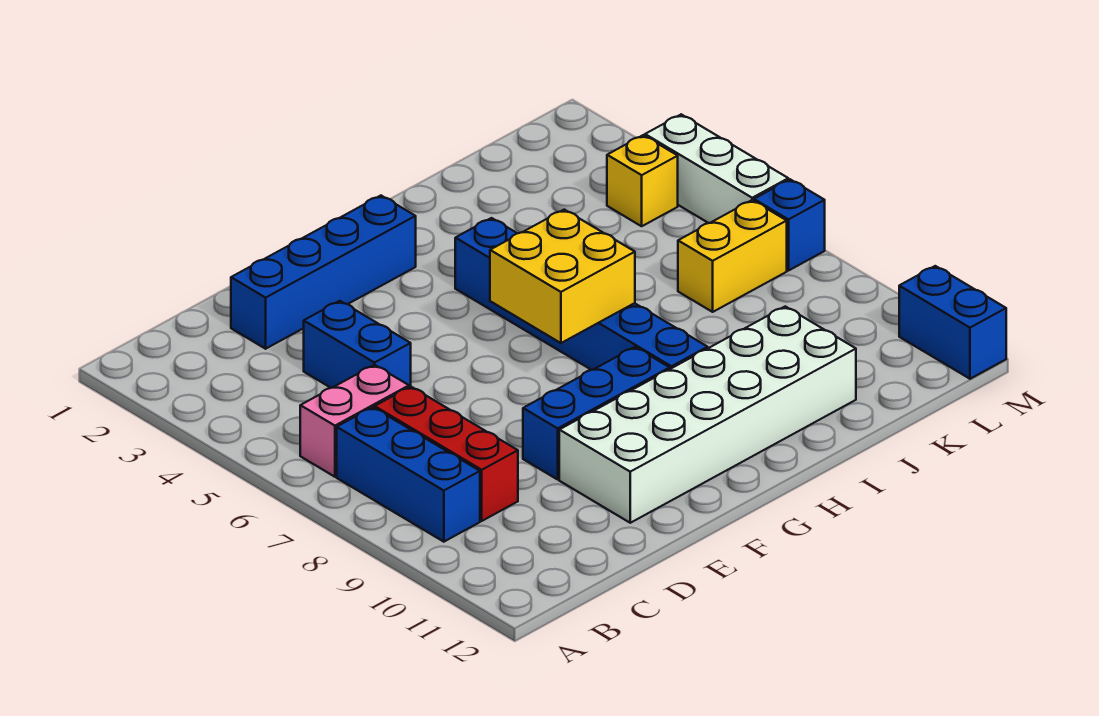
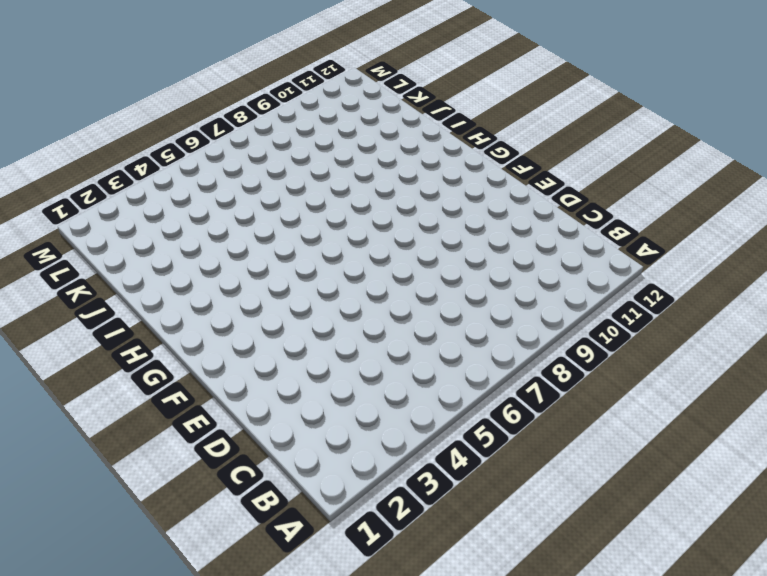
none -> pink 1x2 brick [300,365,409,477]
none -> blue 1x3 brick [337,407,480,542]
none -> red 1x3 brick [375,386,518,521]

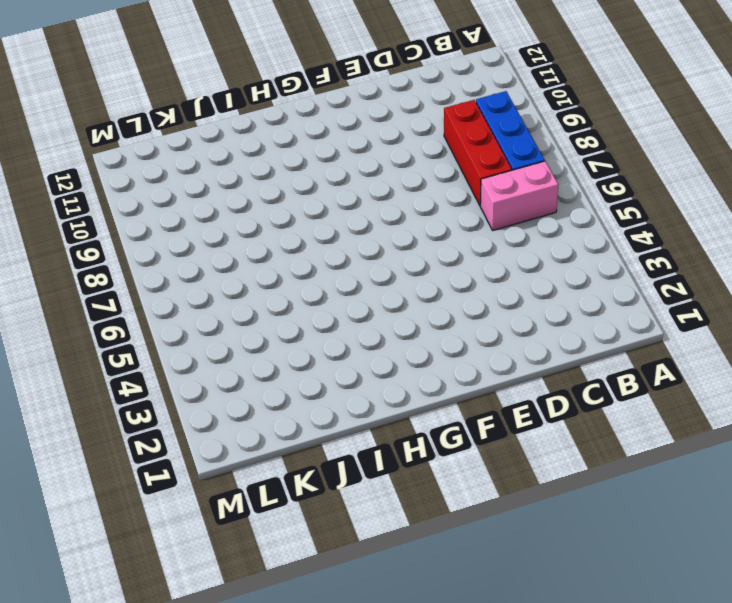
none -> blue 1x4 brick [231,196,416,349]
none -> blue 1x2 brick [304,301,411,388]
none -> blue 1x3 brick [523,347,670,479]

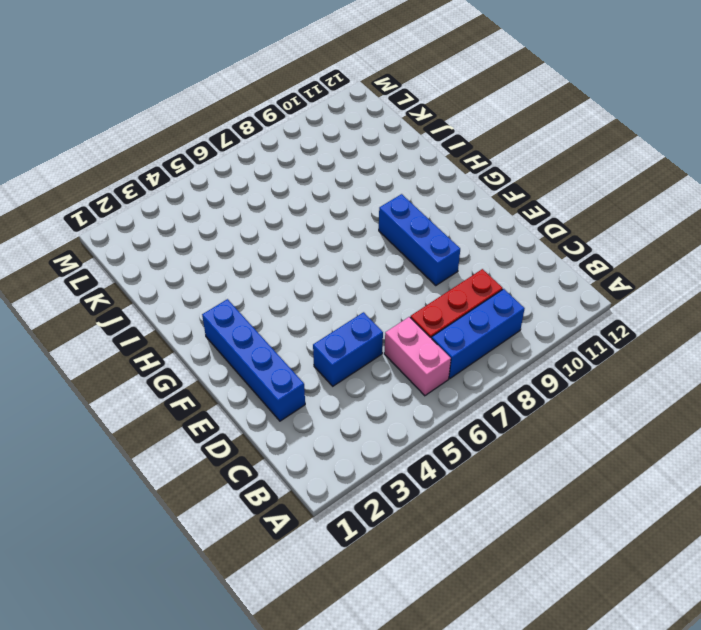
none -> white 2x6 brick [559,306,856,523]
none -> blue 1x6 brick [455,218,708,370]
none -> yellow 1x2 brick [678,200,787,312]

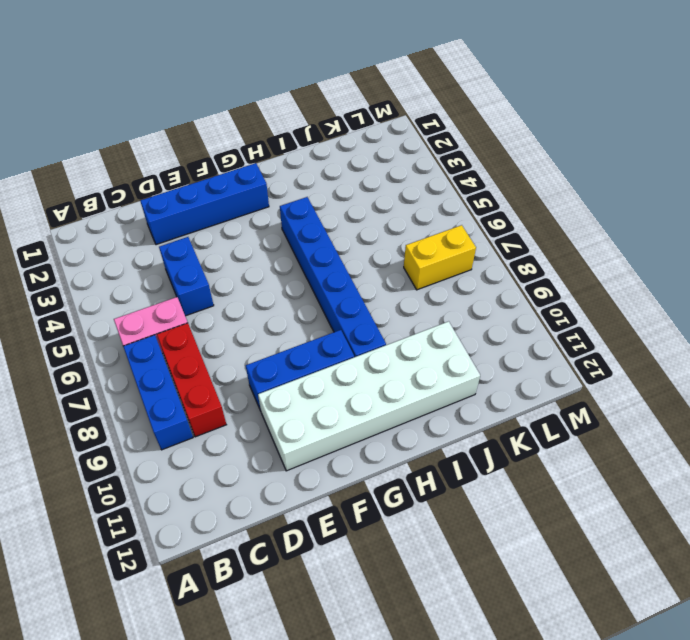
none -> yellow 1x1 brick [607,135,678,226]
none -> white 1x3 brick [645,114,788,223]
none -> blue 1x1 brick [754,179,825,271]

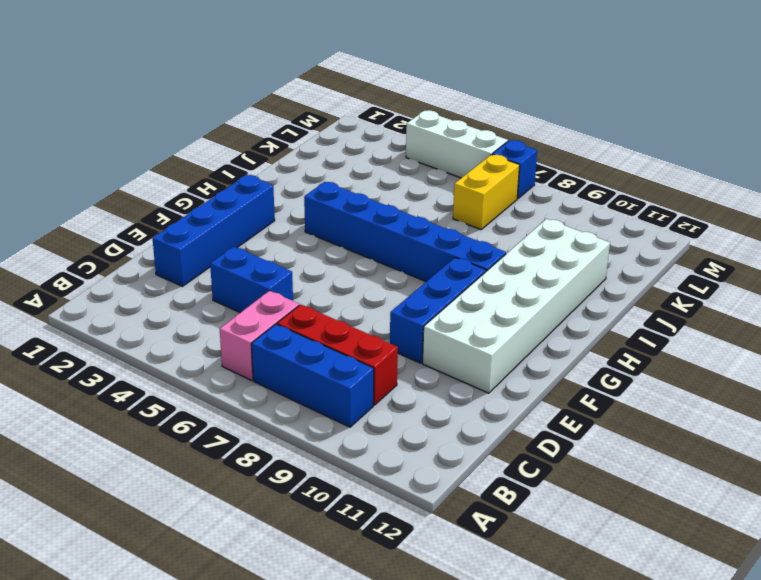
none -> yellow 1x1 brick [607,135,678,226]
none -> blue 1x2 brick [899,266,1006,379]
none -> yellow 2x2 brick [490,210,635,343]

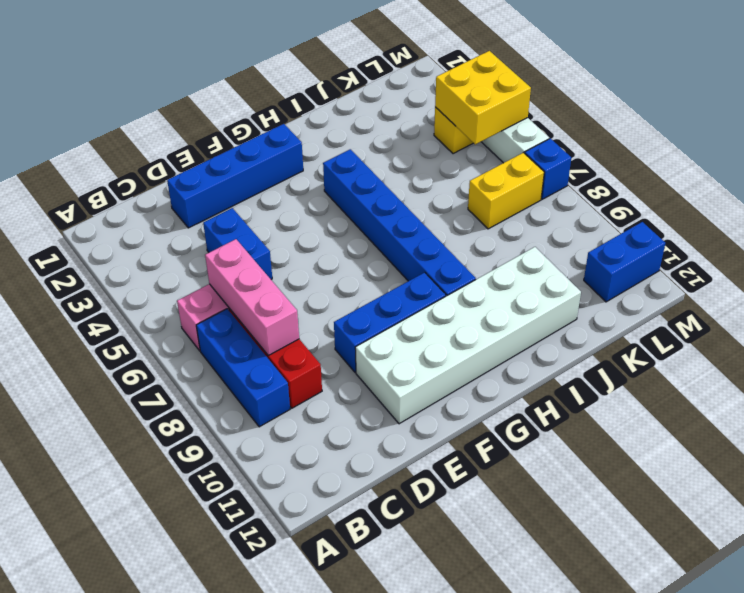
pink 1x3 brick [205,239,299,356] -> none
yellow 2x2 brick [435,51,531,144] -> yellow 2x2 brick moved to [490,210,635,343]
blue 1x2 brick [584,222,665,302] -> blue 1x2 brick turned to [899,266,1006,379]

